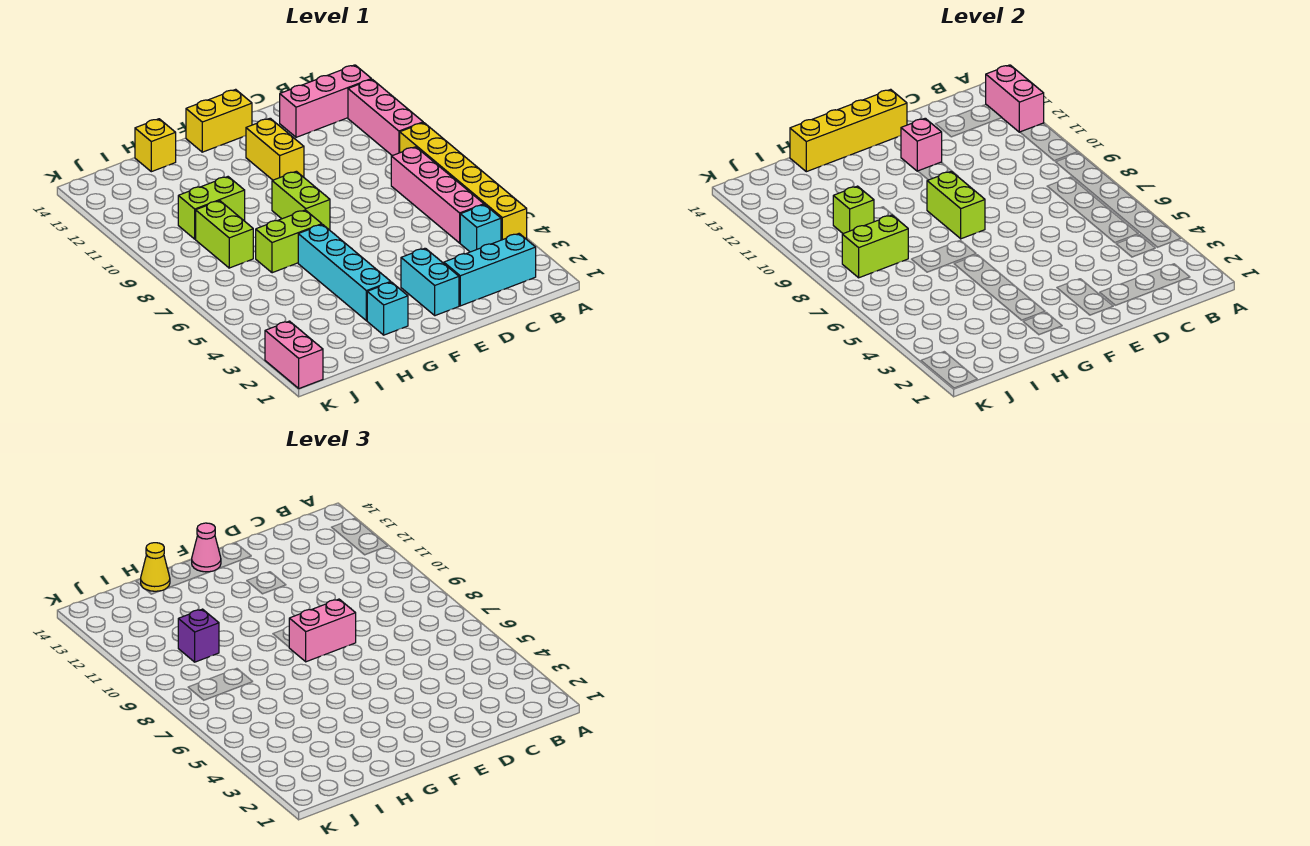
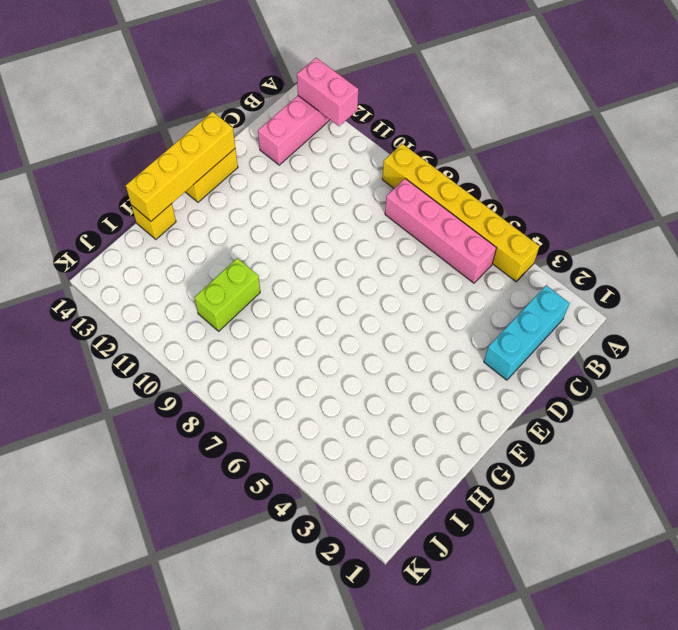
none -> pink 1x3 brick [348,79,423,156]
none -> cyan 1x1 brick [460,205,501,252]
none -> cyan 1x2 brick [401,248,459,316]

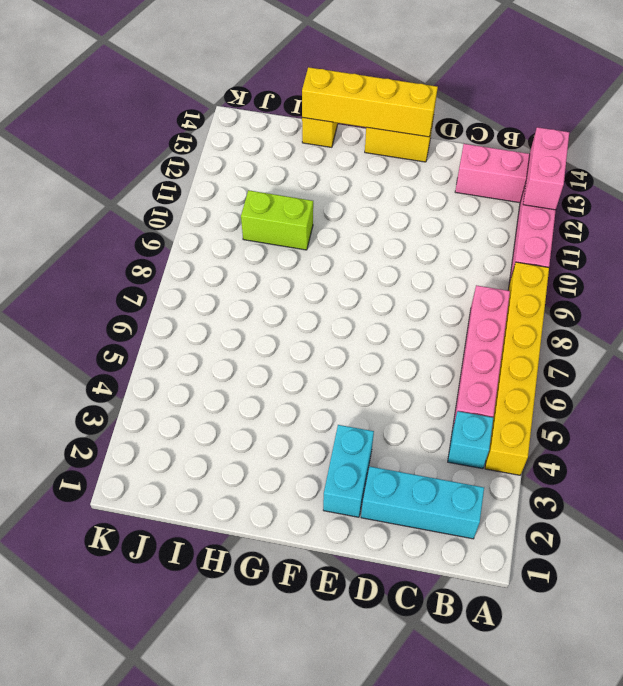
none -> yellow 1x2 brick [246,118,304,180]
none -> lime 1x2 brick [272,171,330,230]
none -> cyan 1x1 brick [367,282,408,335]

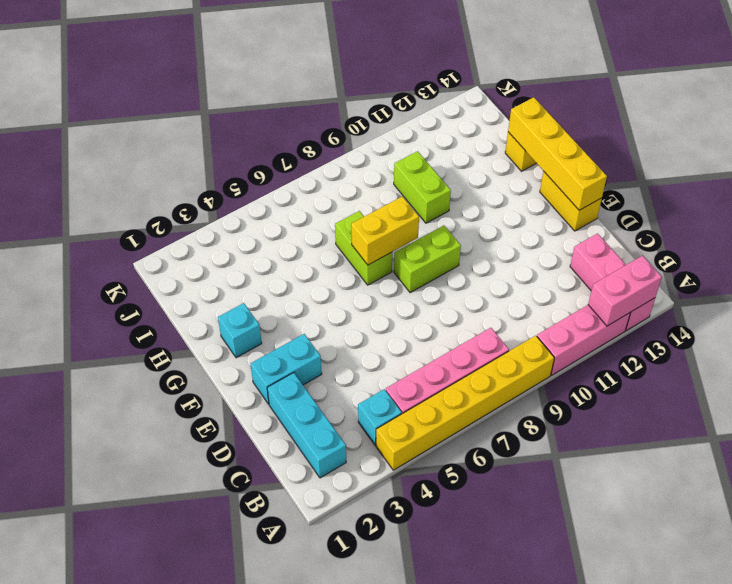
yellow 1x2 brick [351,196,419,265] -> yellow 1x2 brick moved to [246,118,304,180]
none -> cyan 1x4 brick [298,225,391,321]
none -> lime 1x2 brick [196,201,253,268]
none -> pink 1x2 brick [265,321,323,388]

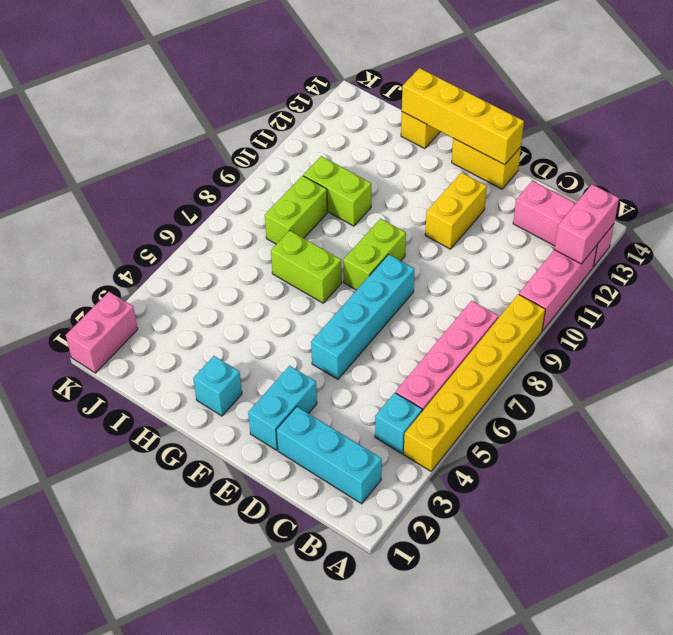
cyan 1x4 brick [311,254,414,379] -> cyan 1x4 brick moved to [298,225,391,321]
none -> pink 1x1 brick [901,118,942,171]
none -> lime 1x2 brick [927,171,985,239]
none -> lime 1x2 brick [842,215,908,278]

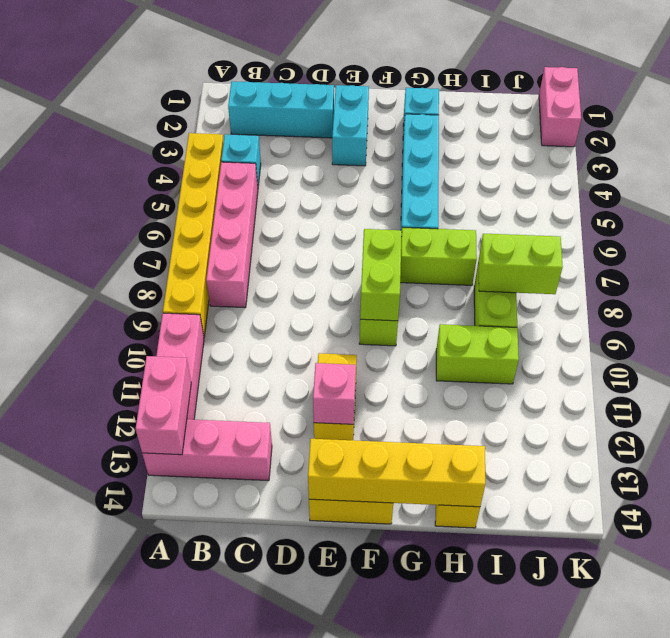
none -> lime 1x1 brick [833,186,874,234]
none -> pink 1x2 brick [289,599,356,662]
none -> pink 1x1 cone [192,523,221,572]

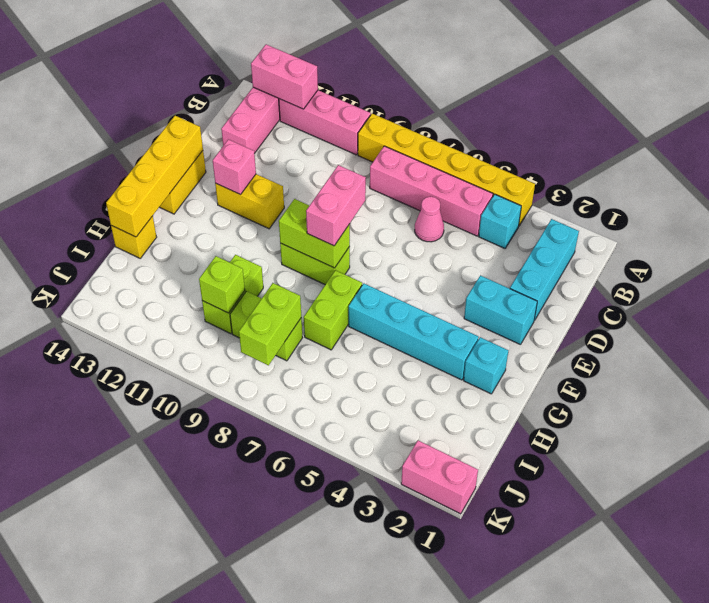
pink 1x1 cone [415,197,444,242] -> pink 1x1 cone moved to [192,523,221,572]
none -> yellow 1x1 cone [141,543,170,591]
none -> purple 1x1 brick [178,609,219,662]

